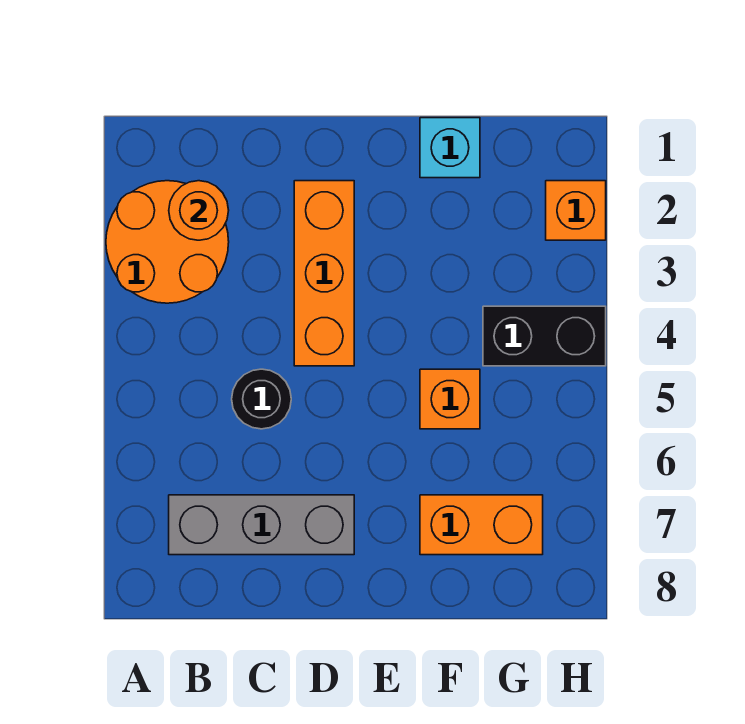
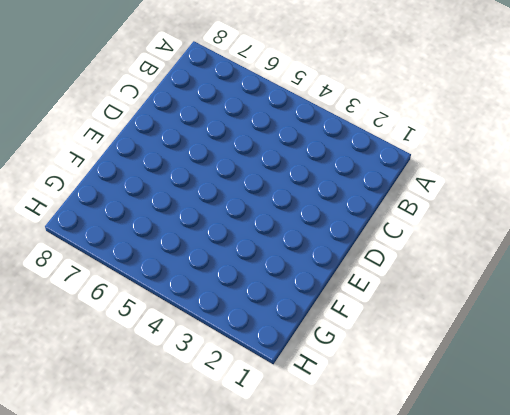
none -> orange 2x2 round brick [106,181,229,303]
none -> grey 1x3 brick [169,495,354,555]

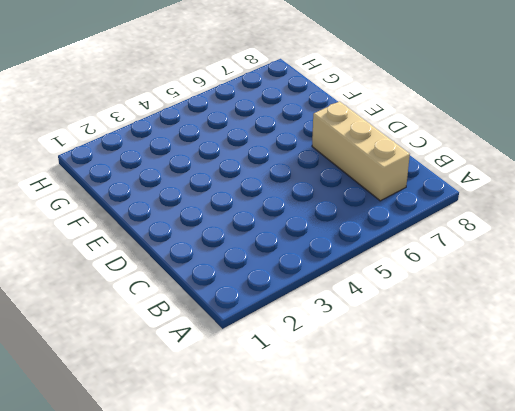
tan 1x3 brick [312,101,410,201] -> grey 1x3 brick [169,495,354,555]
none -> orange 2x2 round brick [106,181,229,303]
none -> black 1x1 round brick [232,369,291,429]

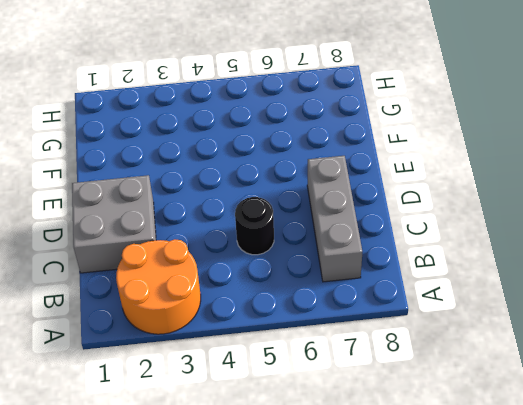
grey 2x2 brick [72,175,156,273] -> orange 1x3 brick [294,181,354,366]
none -> cyan 1x1 brick [420,118,480,178]
none -> orange 1x1 brick [420,369,480,429]

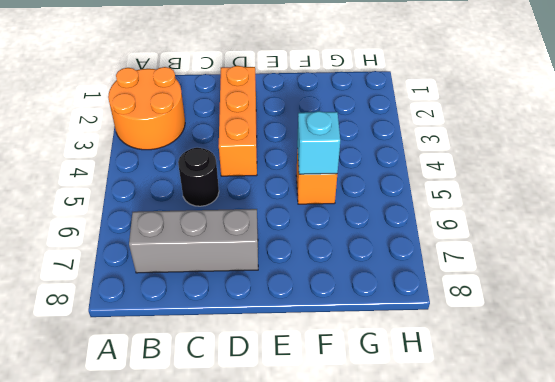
cyan 1x1 brick [297,111,340,174] -> cyan 1x1 brick moved to [420,118,480,178]
none -> orange 1x2 brick [420,495,543,555]
none -> black 1x2 brick [483,306,606,366]

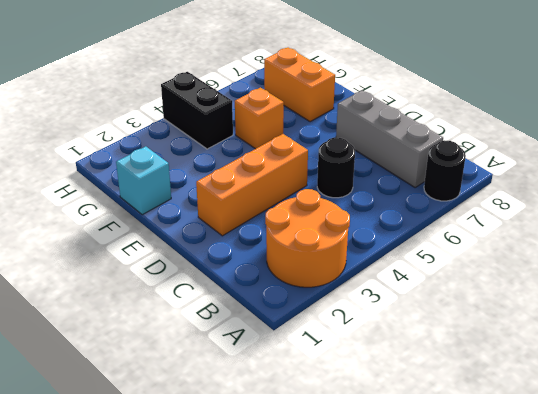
black 1x1 round brick [424,140,466,201] -> none
none -> orange 1x1 brick [546,181,606,240]
none -> orange 1x1 round brick [169,181,229,240]

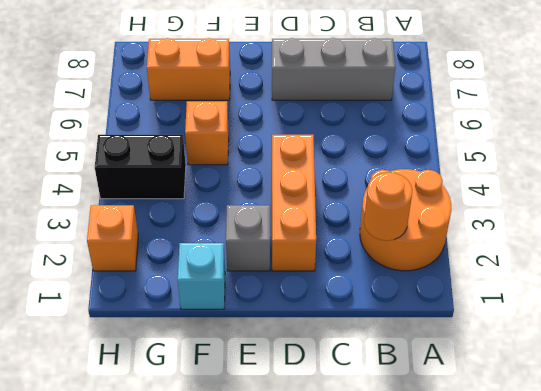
grey 1x1 brick [226,205,270,271] -> none
none -> black 1x1 round brick [232,369,291,429]

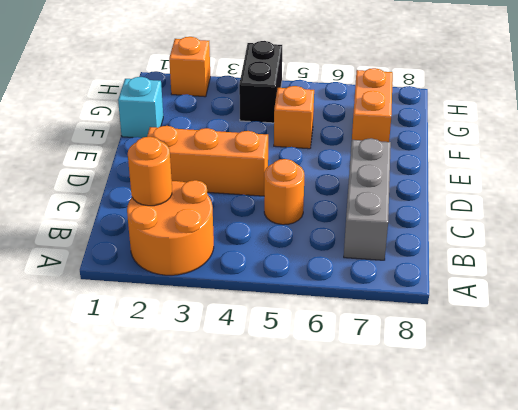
orange 1x1 round brick [264,159,304,225] -> black 1x1 round brick [232,369,291,429]

